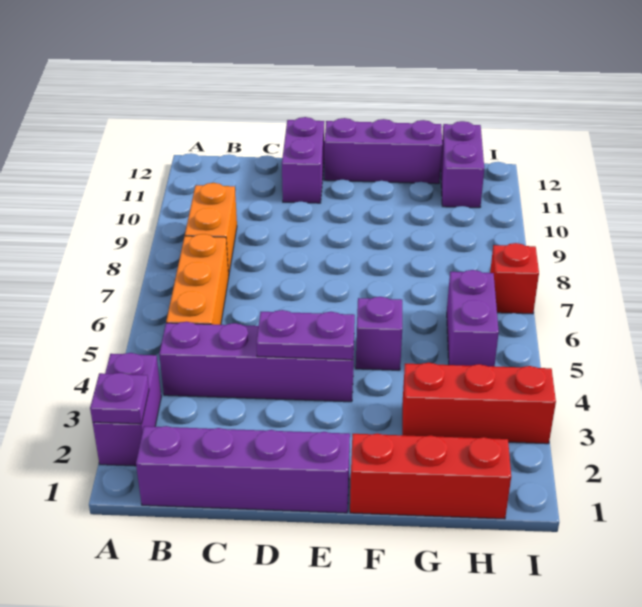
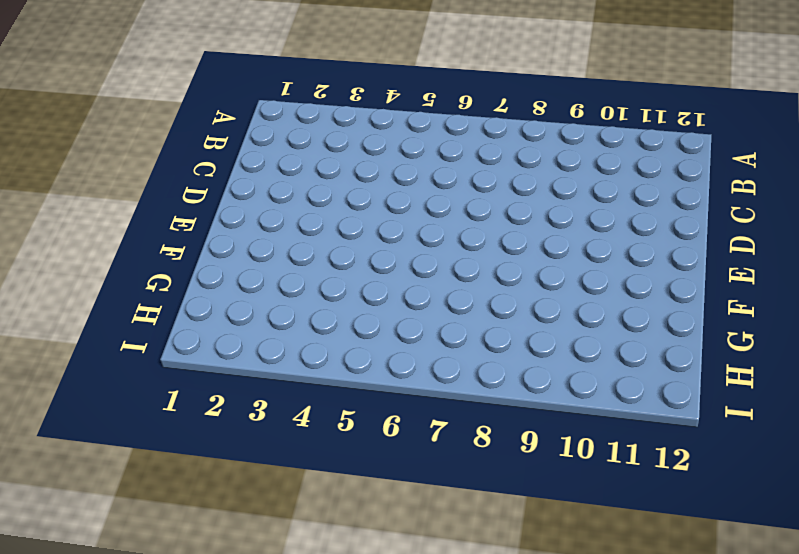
none -> purple 1x2 brick [93,353,161,466]
none -> purple 1x4 brick [136,426,350,513]
none -> purple 1x4 brick [159,322,354,402]

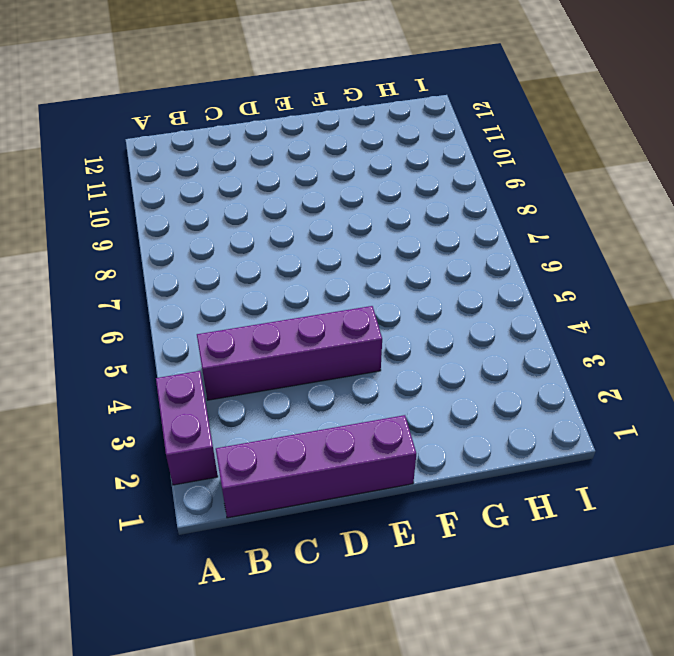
none -> orange 1x3 brick [166,234,229,325]
none -> orange 1x2 brick [185,183,237,275]
none -> purple 1x2 brick [282,117,324,203]

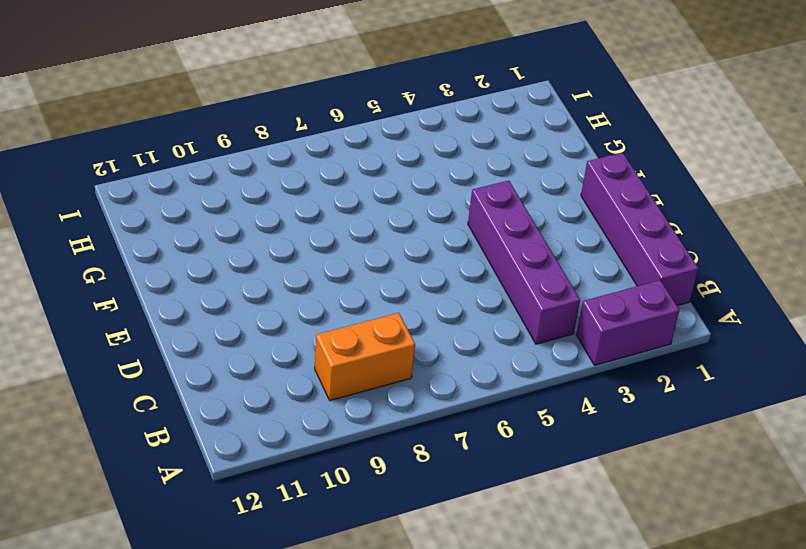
none -> orange 1x3 brick [166,234,229,325]
none -> purple 1x2 brick [282,117,324,203]
none -> purple 1x3 brick [324,118,442,184]

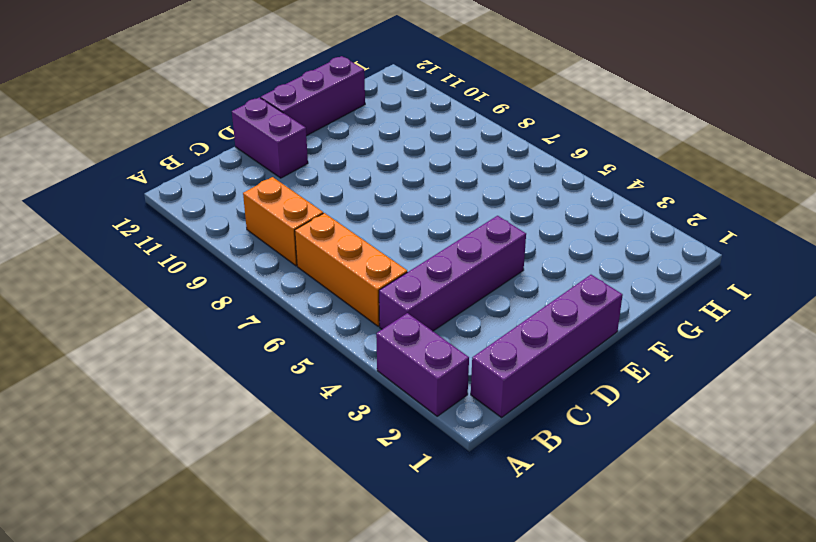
none -> red 1x3 brick [350,434,511,519]
none -> purple 1x1 brick [356,297,402,370]
none -> red 1x3 brick [402,363,556,444]

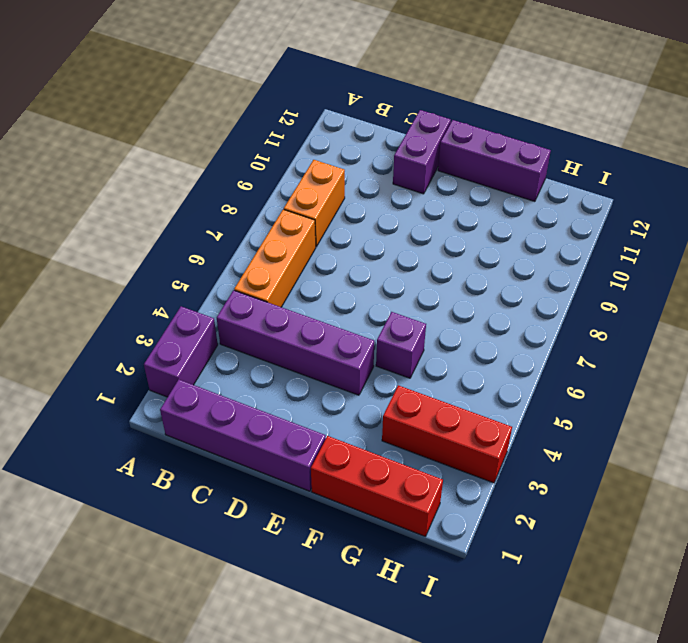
none -> purple 1x2 brick [447,270,499,366]
none -> purple 1x2 brick [441,121,484,208]
none -> red 1x1 brick [490,243,539,314]

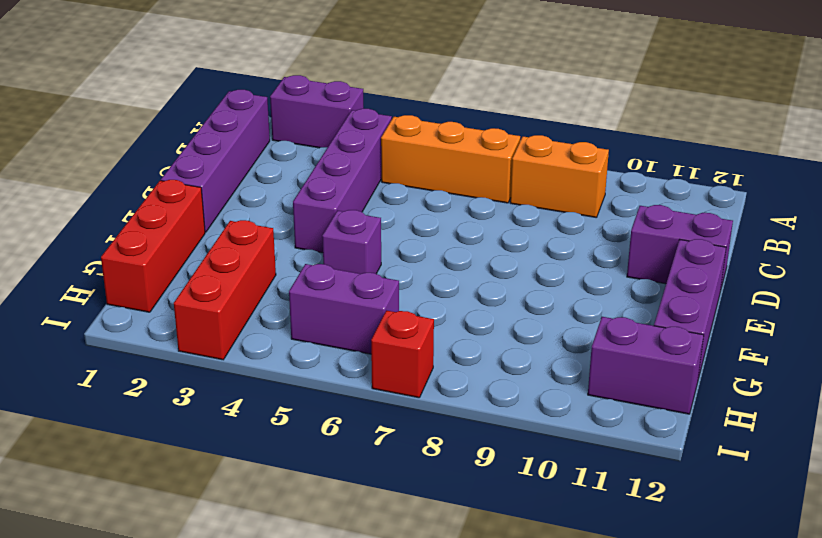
none -> purple 1x1 plate [90,373,149,424]
none -> purple 1x2 plate [256,310,355,360]

